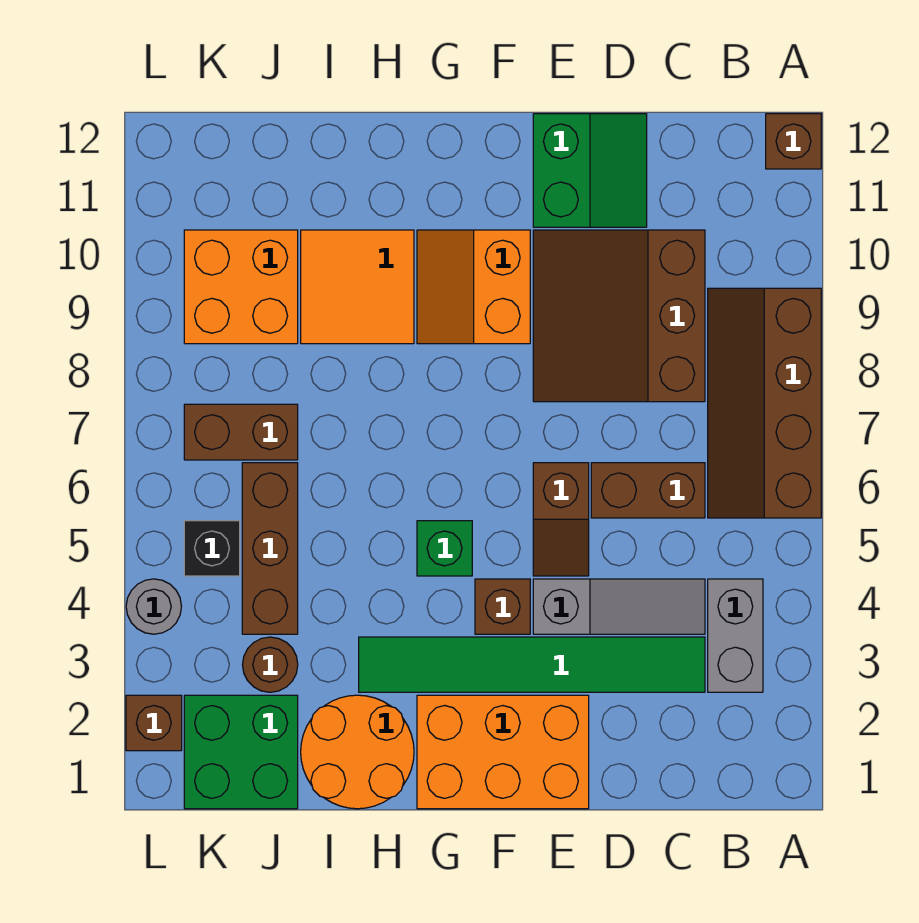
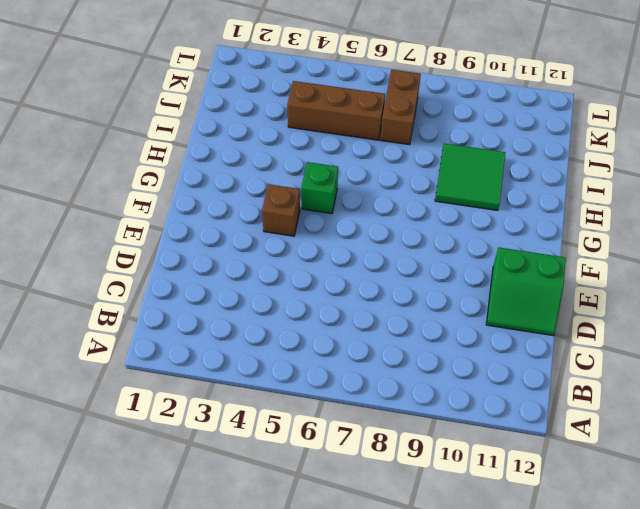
green 2x2 tile [435,143,506,210] -> orange 2x2 tile [301,230,414,344]
none -> brown 2x4 slope [708,288,821,518]
none -> brown 1x1 brick [766,114,821,169]
none -> grey 1x2 brick [708,579,763,692]

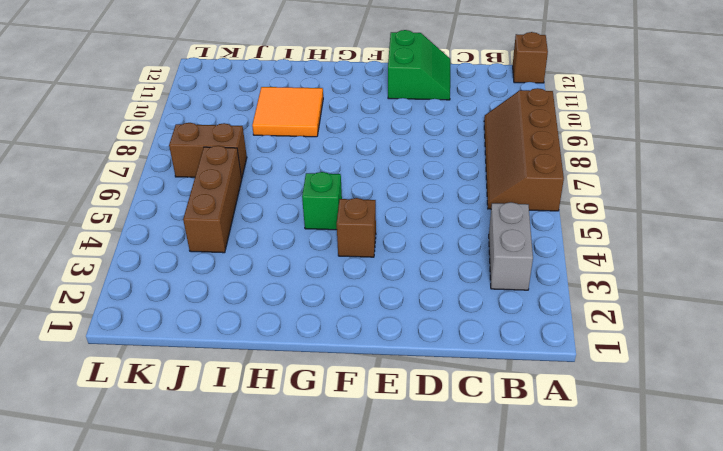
none -> green 1x6 tile [359,637,705,692]
none -> grey 1x3 slope [533,579,705,634]
none -> brown 1x2 brick [591,463,705,518]

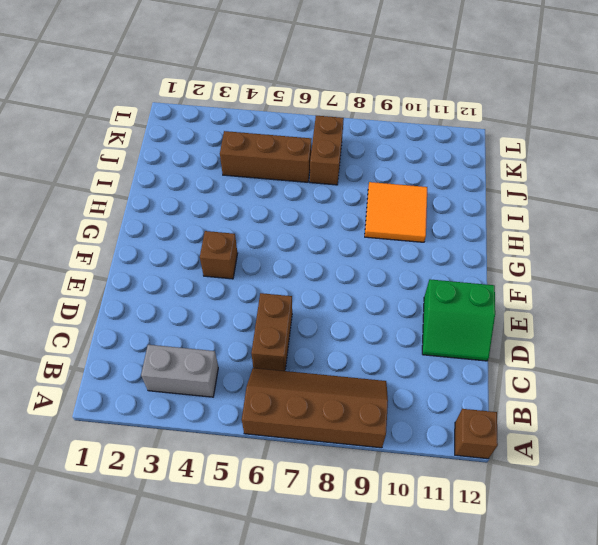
none -> green 1x6 tile [359,637,705,692]
none -> grey 1x3 slope [533,579,705,634]
none -> brown 3x3 slope [533,230,705,402]

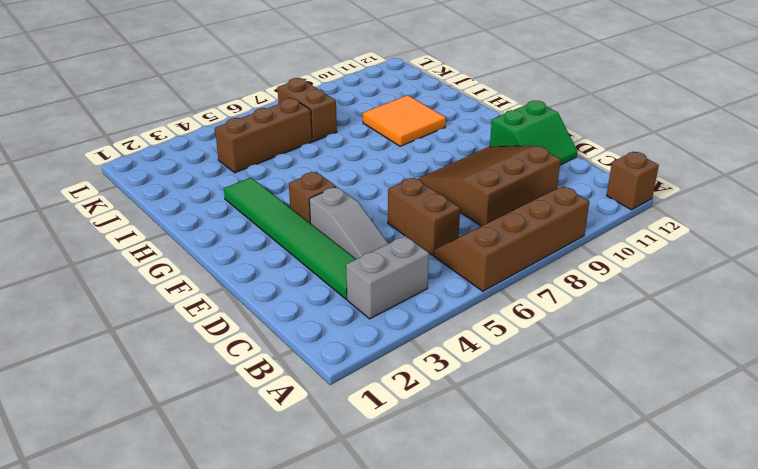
none -> orange 2x3 brick [417,695,589,809]
none -> brown 1x2 slope [533,463,589,576]
none -> orange 2x2 slope [417,230,530,344]

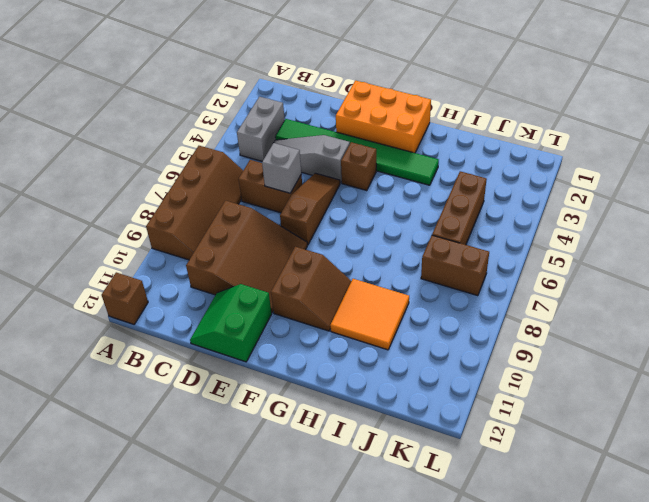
grey 1x1 brick [262,143,301,193] -> none
brown 1x3 slope [280,173,340,245] -> brown 1x2 slope [533,463,589,576]
brown 2x2 slope [271,247,351,331] -> orange 2x2 slope [417,230,530,344]
none -> green 1x1 brick [417,521,472,576]
none -> orange 2x2 round brick [301,695,414,809]
none -> green 2x2 brick [184,695,298,809]

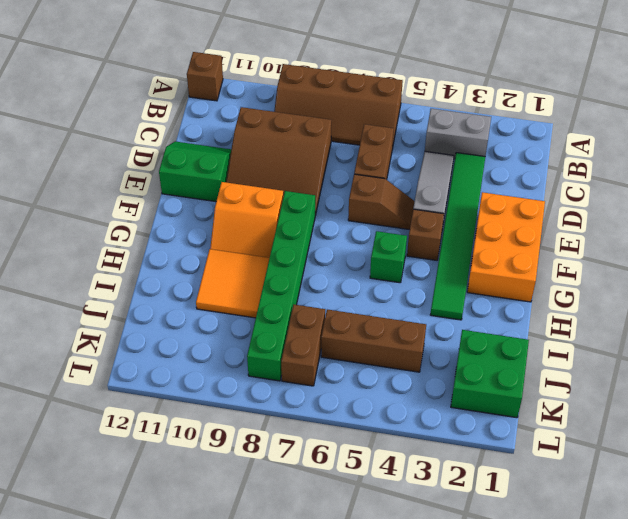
green 1x6 brick [247,191,315,381] -> none
none -> orange 2x2 round brick [301,695,414,809]
none -> brown 1x1 round brick [243,637,298,692]
none -> orange 2x2 brick [184,230,298,344]

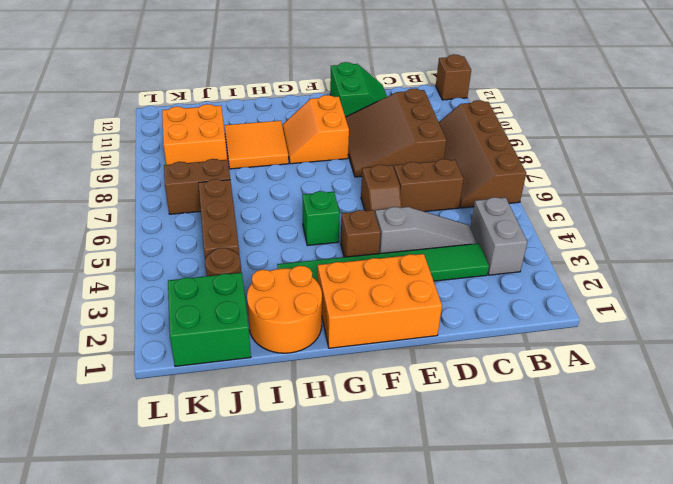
none -> black 1x1 brick [184,521,240,576]
none -> brown 1x1 brick [126,695,182,751]
none -> grey 1x1 round brick [126,579,181,634]

